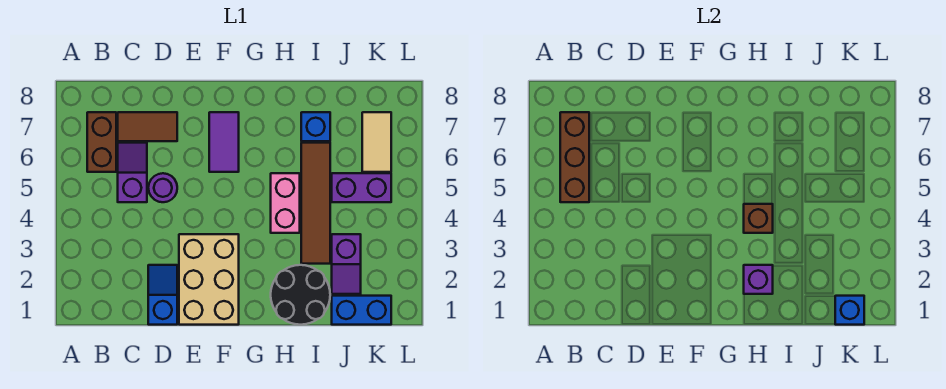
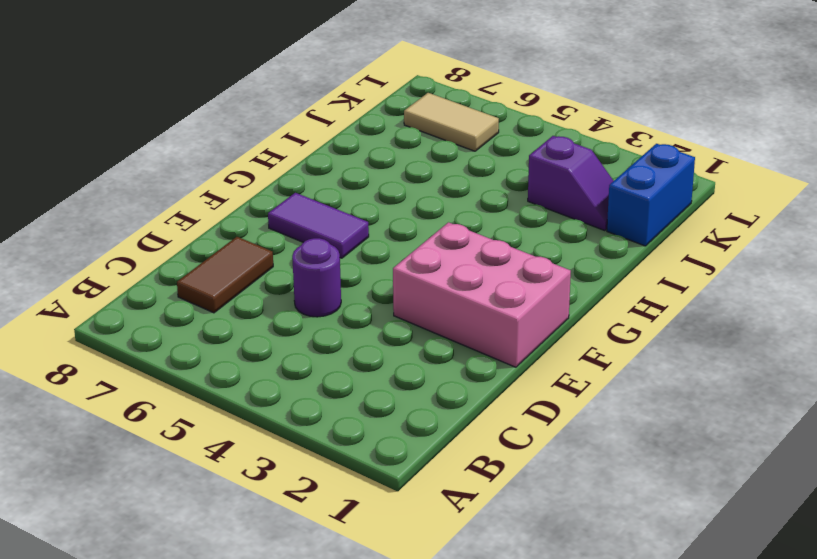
pink 2x3 brick [393,222,571,367] -> tan 2x3 brick [179,234,239,325]
none -> brown 1x2 brick [87,112,116,172]
none -> purple 1x2 slope [118,143,147,202]
none -> blue 1x2 slope [148,265,177,325]

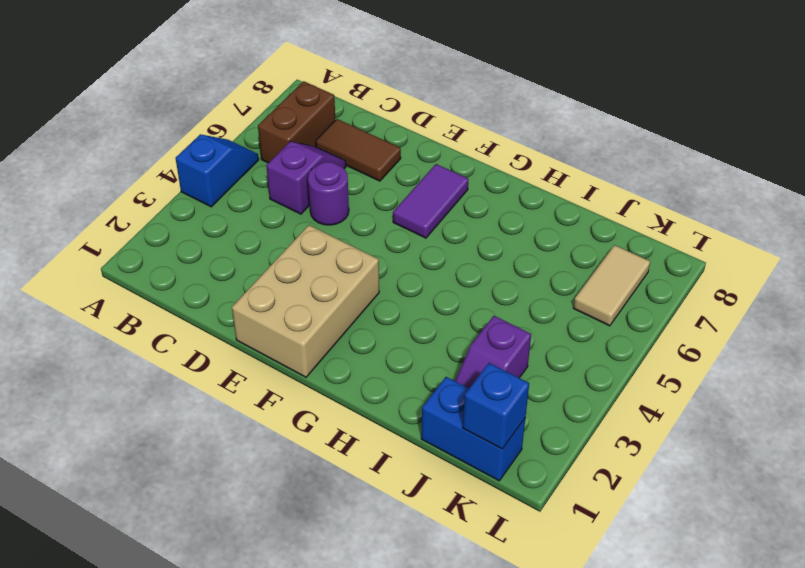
blue 1x2 slope [176,134,259,207] -> blue 1x2 slope moved to [148,265,177,325]
none -> black 2x2 round brick [271,265,330,325]
none -> pink 1x2 brick [271,173,300,233]
none -> brown 1x4 tile [301,143,330,264]

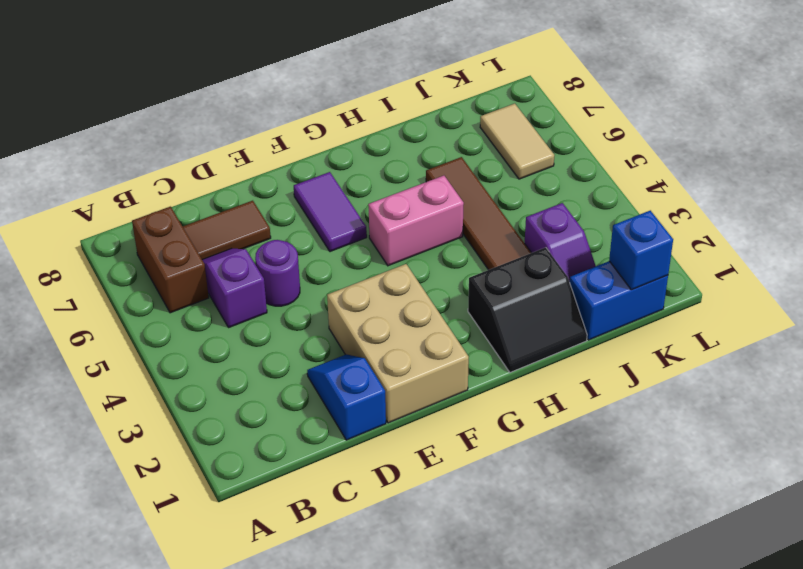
pink 1x2 brick [368,176,464,266] -> pink 1x2 brick turned to [271,173,300,233]
black 2x2 slope [468,247,587,372] -> black 2x2 round brick [271,265,330,325]
none -> blue 1x1 brick [301,112,330,141]
none -> purple 1x2 brick [332,173,391,202]
none -> brown 1x3 brick [560,112,589,202]

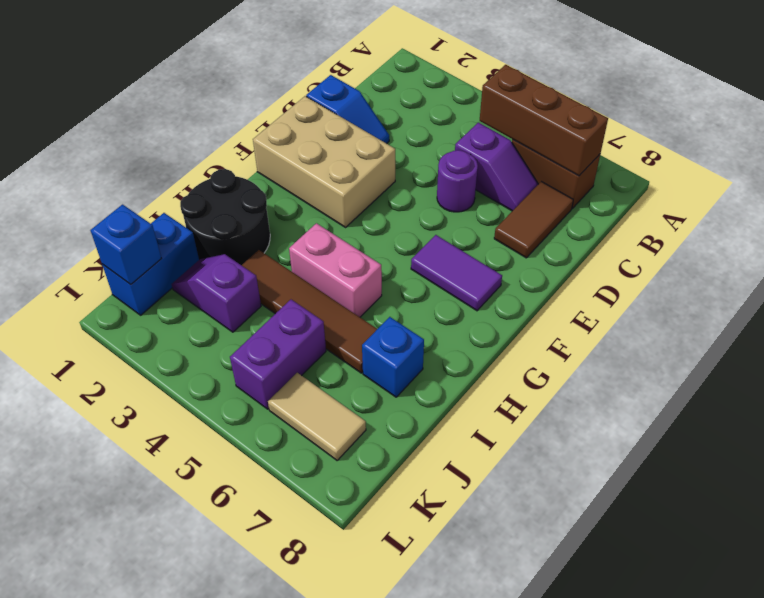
none -> purple 1x1 brick [744,265,773,294]
none -> brown 1x1 brick [744,204,773,233]

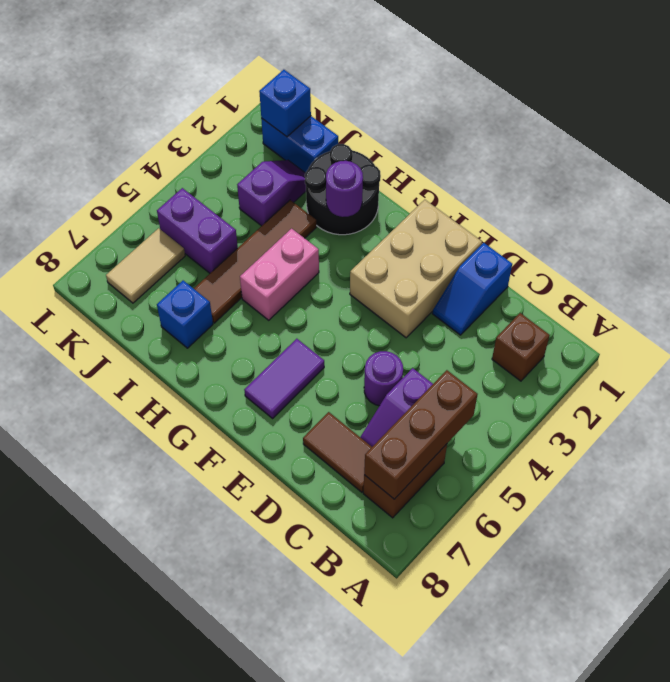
brown 1x1 brick [492,313,550,381] -> brown 1x1 brick moved to [744,204,773,233]
purple 1x1 round brick [326,161,363,217] -> purple 1x1 brick [744,265,773,294]

